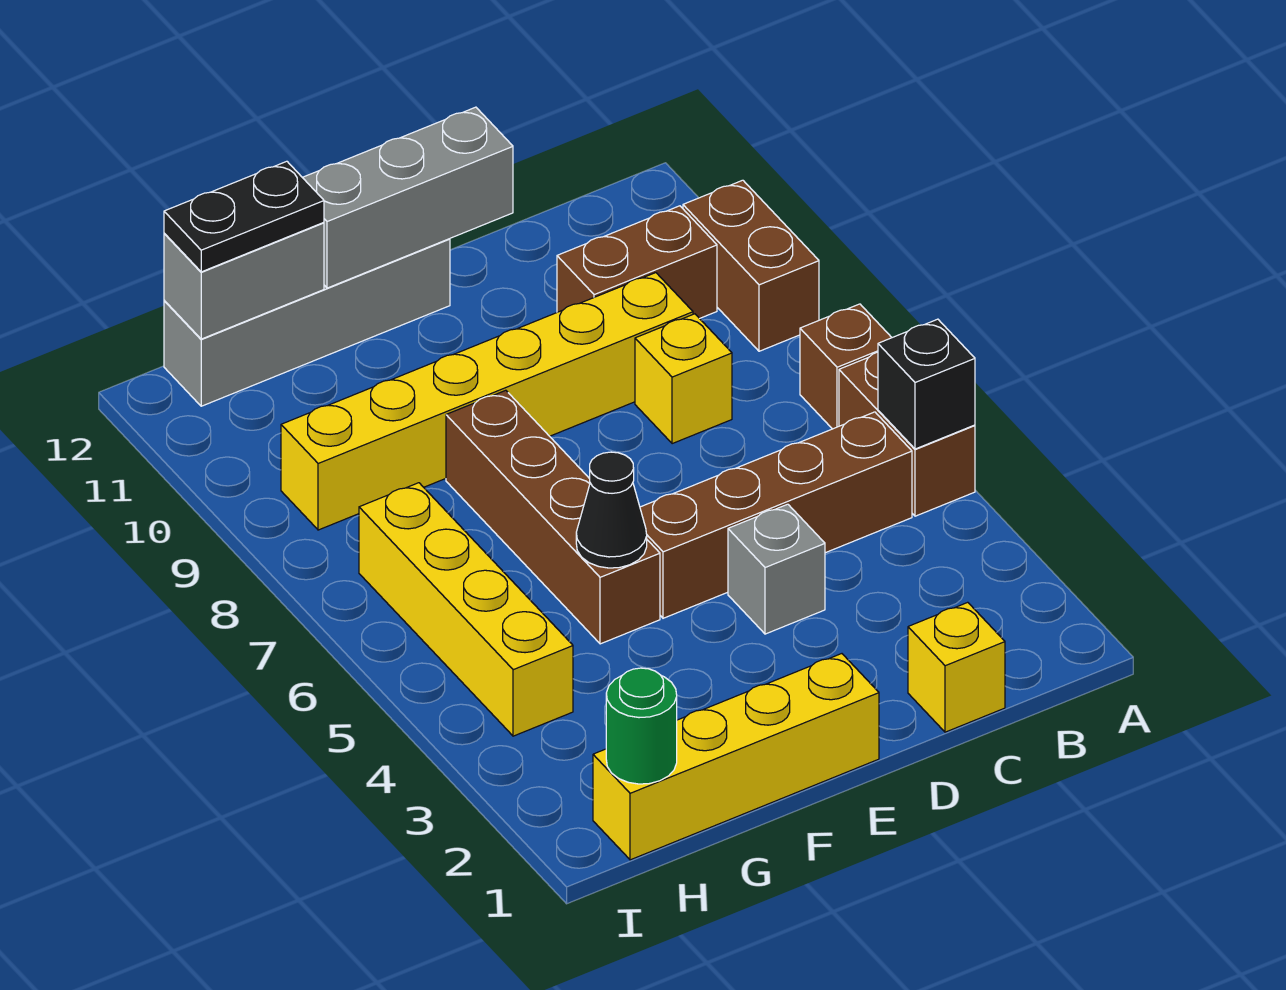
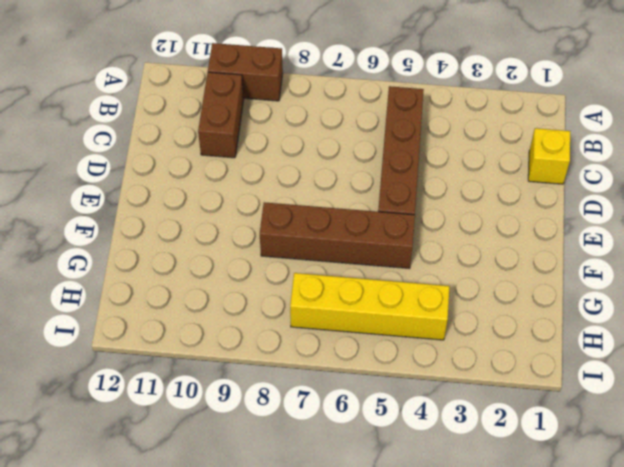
none -> brown 1x2 brick [839,352,975,516]
none -> brown 1x1 brick [800,304,892,429]
none -> yellow 1x1 brick [635,314,732,444]

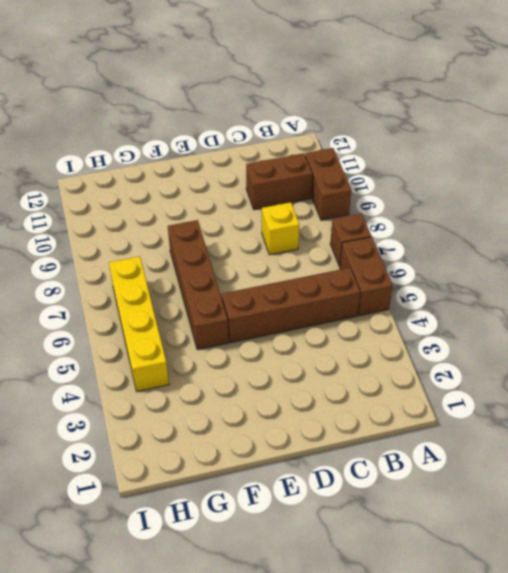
none -> yellow 1x1 brick [908,602,1005,732]
none -> yellow 1x6 brick [281,273,693,530]
none -> grey 1x1 brick [728,504,825,634]

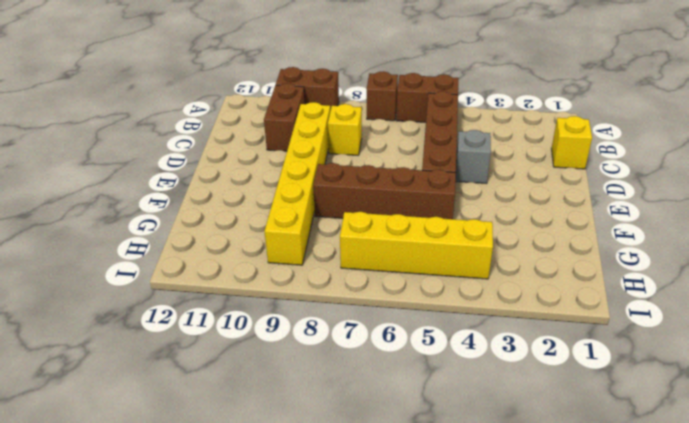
none -> yellow 1x4 brick [593,654,879,860]
none -> grey 1x4 brick [164,239,450,406]
none -> black 1x1 brick [878,319,975,449]

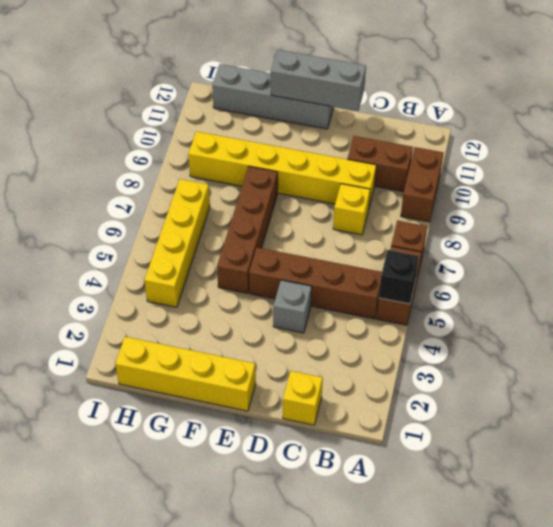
none -> black 1x1 cone [576,452,647,568]
none -> grey 1x2 brick [164,222,324,339]
none -> green 1x1 round brick [606,668,677,784]

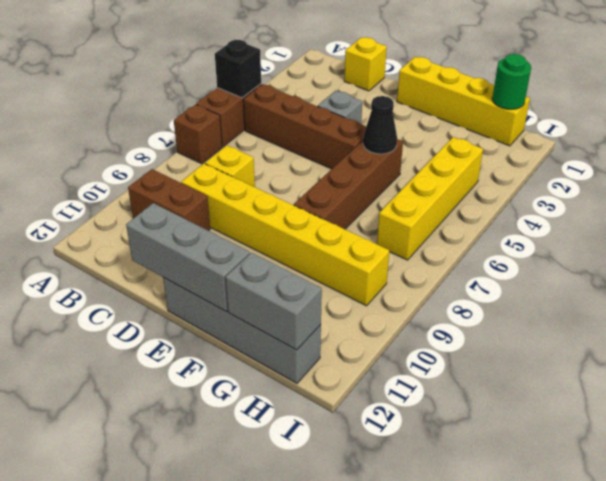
none -> brown 1x2 brick [683,180,819,351]
none -> black 1x2 plate [164,161,324,272]

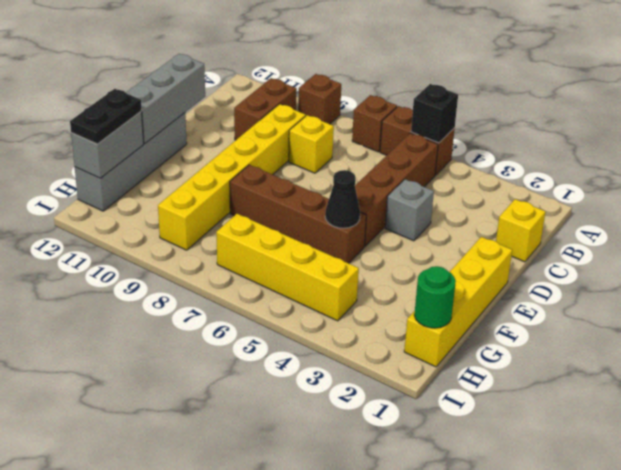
brown 1x1 brick [298,74,341,124] -> brown 1x2 brick [683,180,819,351]

